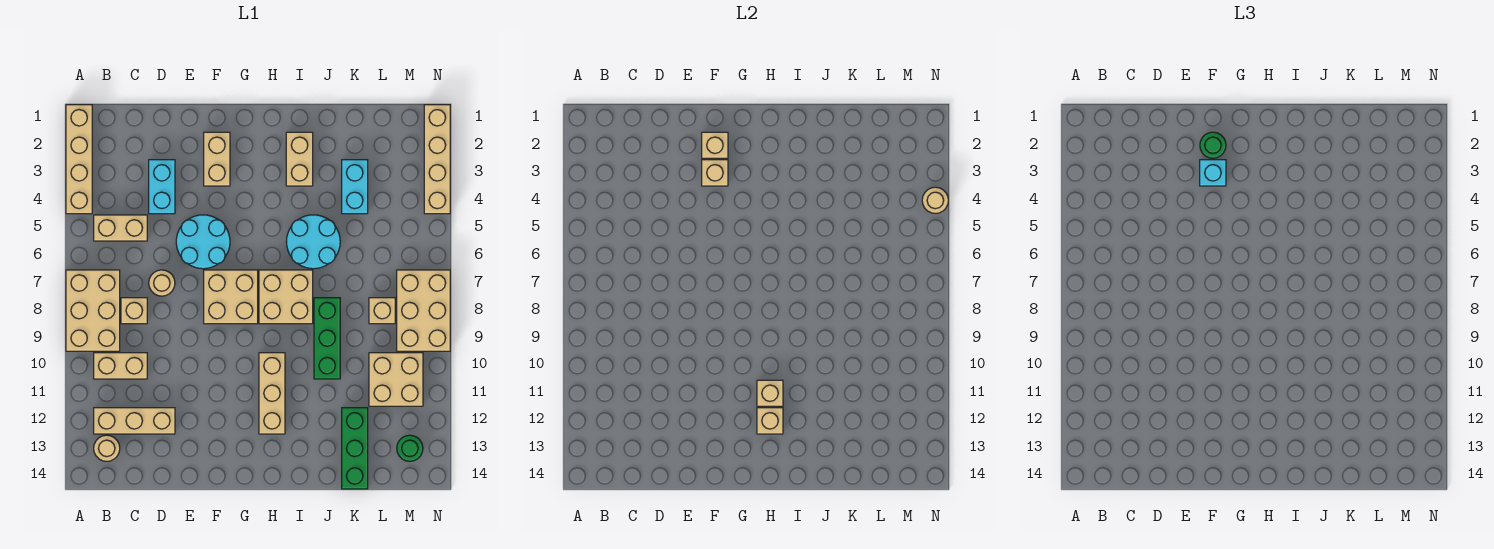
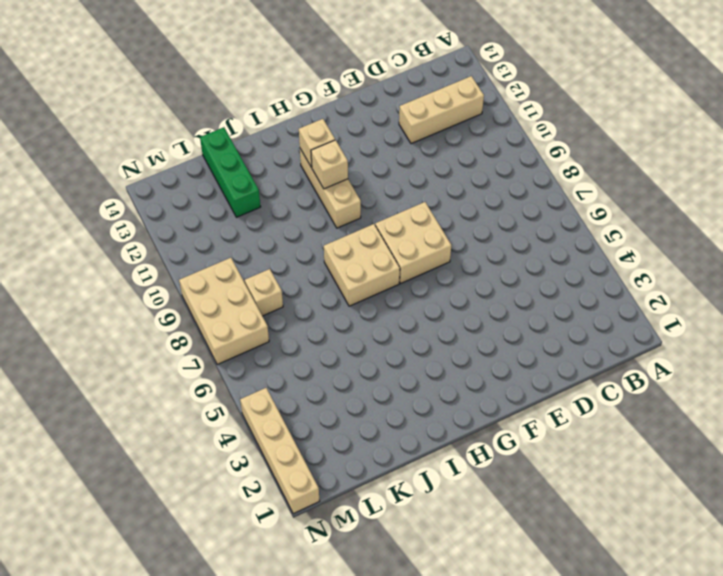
none -> tan 1x4 brick [66,105,92,214]
none -> tan 2x3 brick [66,270,120,351]
none -> tan 1x2 brick [94,215,147,241]
none -> tan 1x2 brick [94,353,147,379]

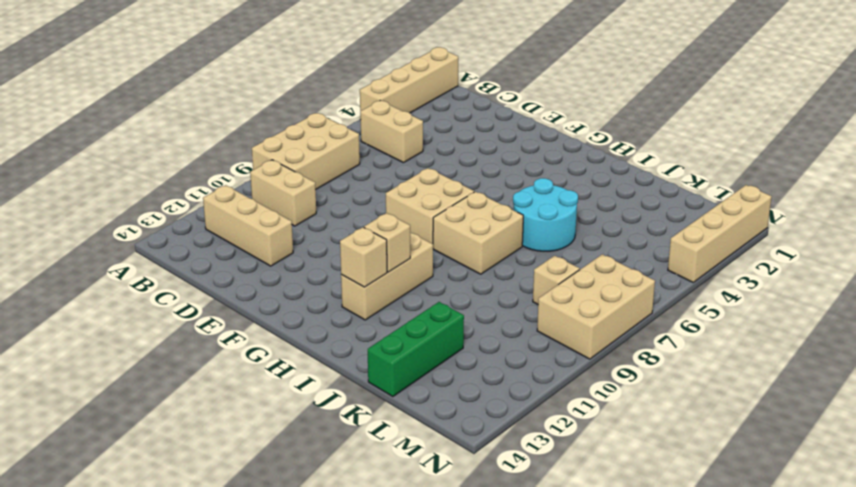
none -> tan 1x1 round brick [94,435,120,461]
none -> tan 1x1 brick [121,298,147,324]
none -> cyan 1x2 brick [149,160,175,214]
none -> tan 1x1 round brick [149,270,175,296]

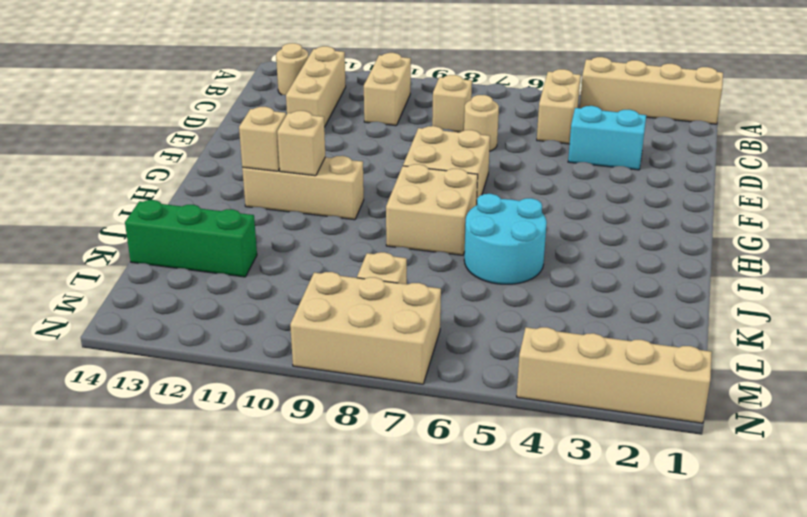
none -> tan 2x3 brick [66,270,120,351]
none -> cyan 2x2 round brick [176,215,230,269]
none -> tan 1x2 brick [204,132,230,186]
none -> tan 1x2 brick [286,132,313,186]

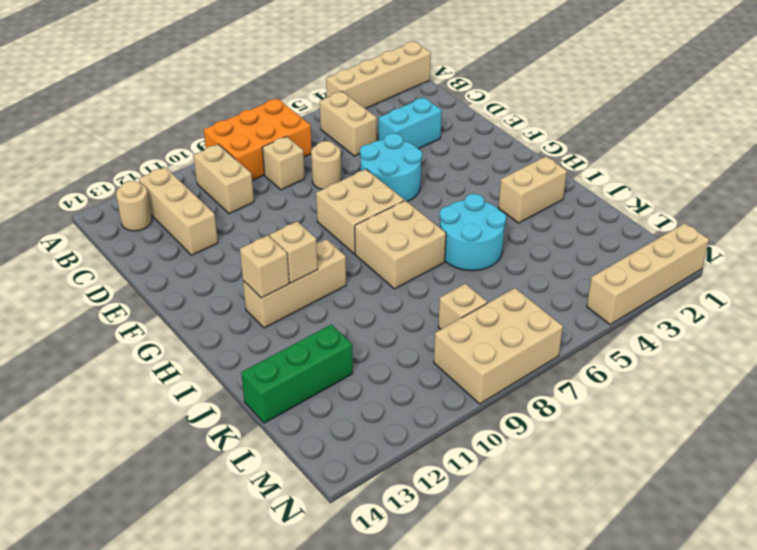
orange 2x3 brick [204,99,312,180] -> tan 2x3 brick [66,270,120,351]
none -> tan 1x2 brick [204,132,230,186]
none -> green 1x3 brick [314,298,340,379]
none -> cyan 1x2 brick [342,160,368,214]
none -> tan 2x2 brick [369,353,423,406]

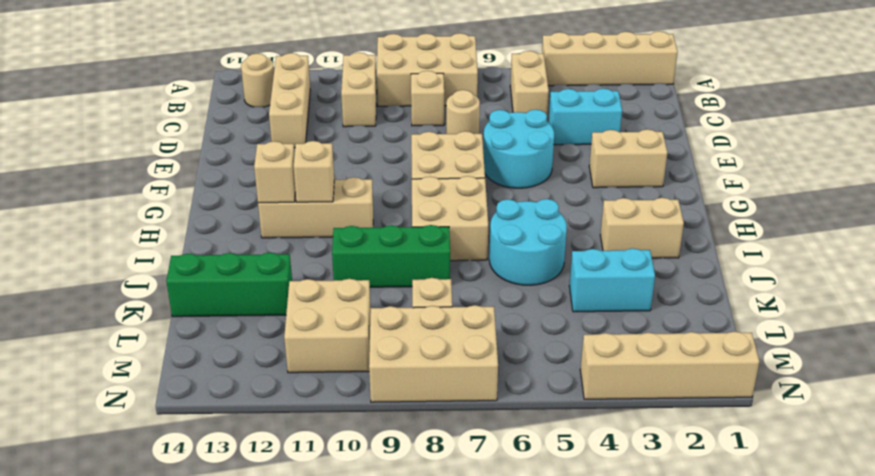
none -> green 1x1 round brick [397,435,423,461]
none -> tan 1x1 brick [702,132,728,158]
none -> tan 1x1 brick [702,160,728,186]
none -> tan 1x1 round brick [922,187,948,213]

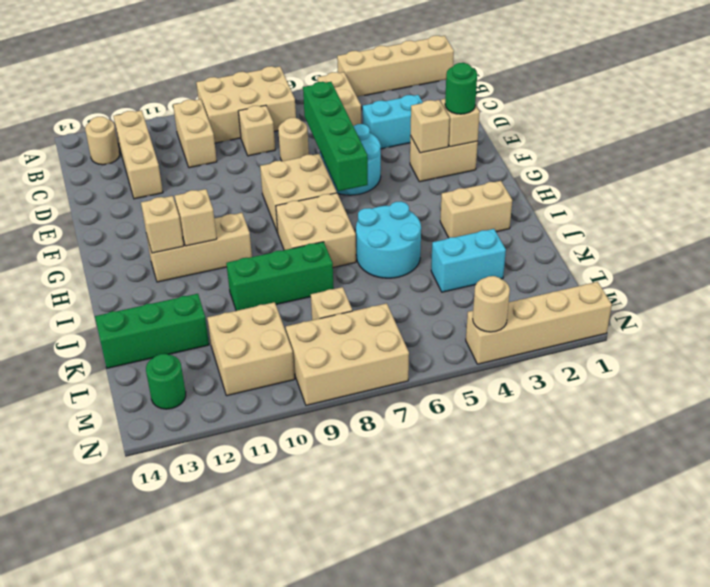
green 1x4 brick [303,82,368,191] -> none
none -> cyan 1x1 brick [1200,160,1226,186]

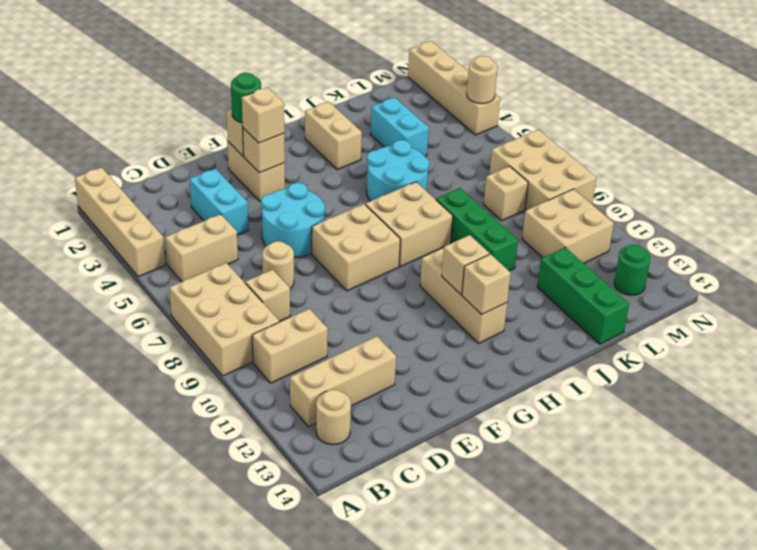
tan 1x1 brick [242,87,284,143] -> cyan 1x1 brick [1200,160,1226,186]

